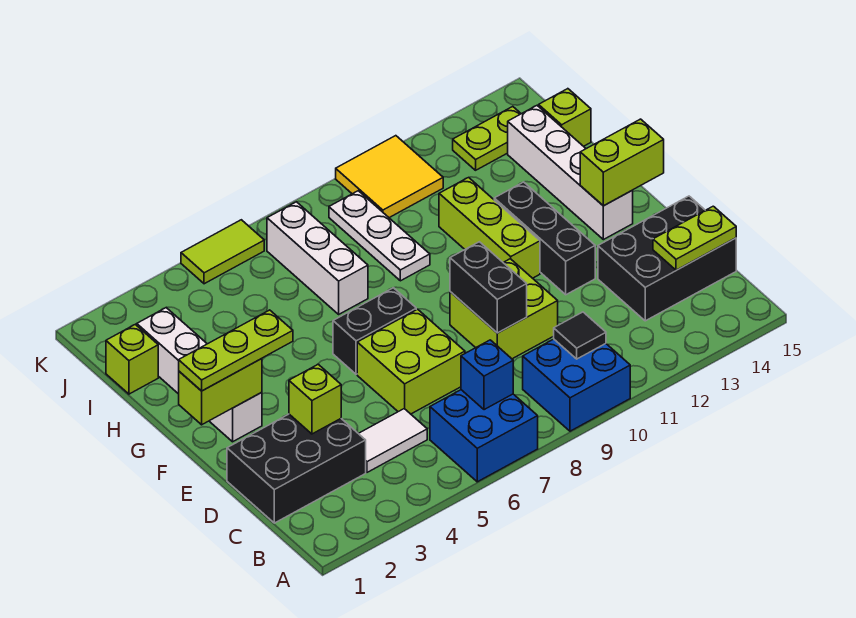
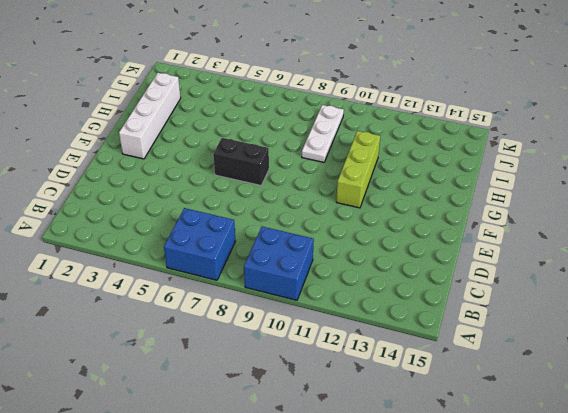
none -> black 2x3 brick [227,414,366,523]
none -> white 1x2 tile [358,409,427,472]
none -> black 2x3 brick [598,196,736,321]

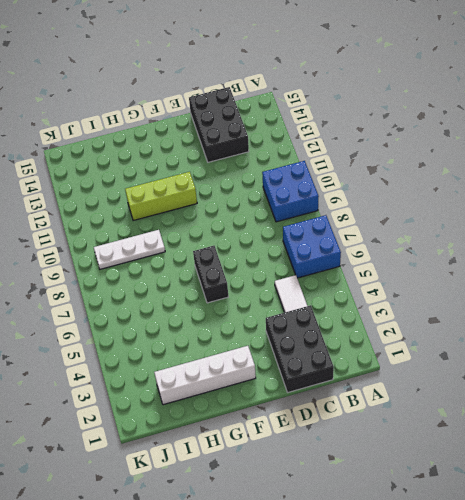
none -> lime 2x2 brick [357,309,465,414]
none -> lime 2x2 brick [450,259,558,359]
none -> black 1x3 brick [494,182,595,295]

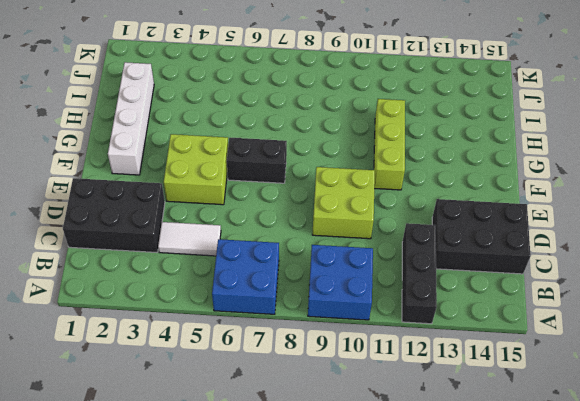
black 1x3 brick [402,223,437,324] -> black 1x3 brick moved to [494,182,595,295]
lime 2x2 brick [164,134,228,205] -> lime 2x2 brick moved to [357,309,465,414]
none -> white 1x4 brick [508,106,633,240]
none -> white 1x3 brick [267,202,368,314]
none -> white 1x3 plate [329,191,430,281]

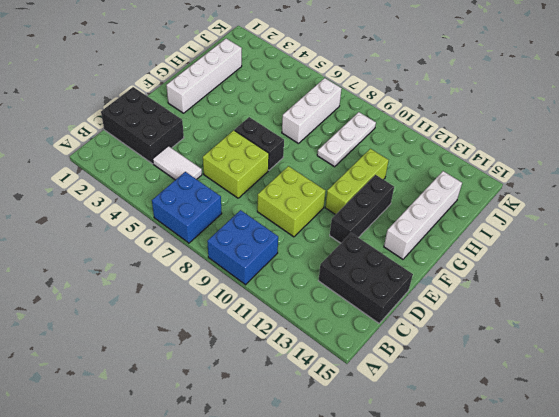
none -> lime 1x1 brick [106,324,158,394]
none -> lime 1x1 brick [539,89,591,146]
none -> yellow 2x2 tile [336,136,443,218]

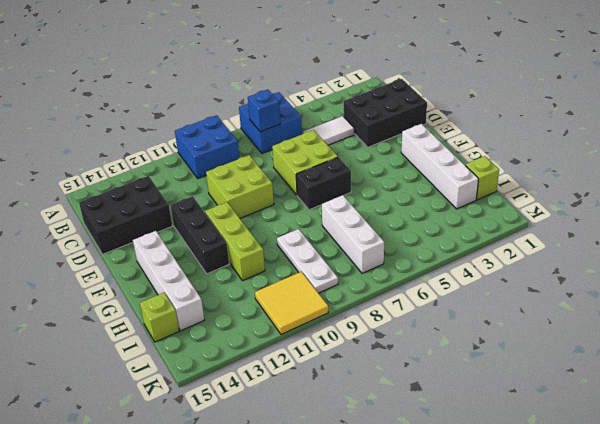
none -> lime 1x2 plate [453,107,521,170]
none -> lime 1x2 tile [181,220,264,284]
none -> black 1x1 tile [554,312,606,359]

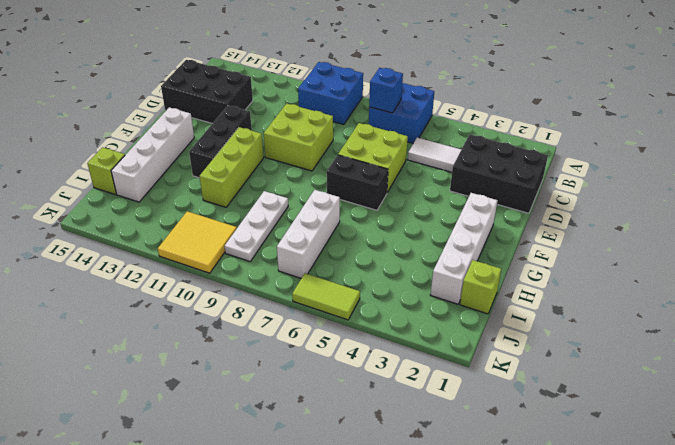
none -> lime 1x2 plate [453,107,521,170]
none -> black 1x1 tile [554,312,606,359]
none -> lime 1x2 plate [653,206,736,270]

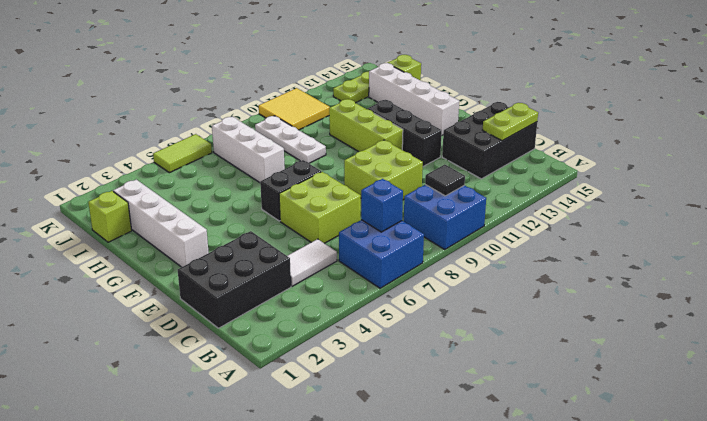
none -> lime 1x1 brick [289,364,341,434]
none -> black 1x2 brick [450,242,527,333]
none -> lime 1x2 brick [179,359,262,425]

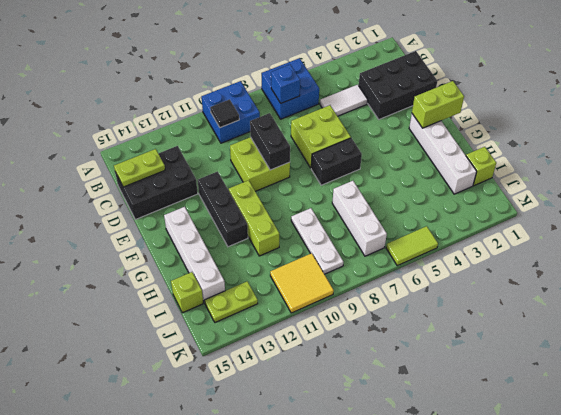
none -> lime 1x1 brick [289,364,341,434]
none -> lime 1x2 brick [580,119,664,206]
none -> lime 1x3 plate [179,310,293,391]

